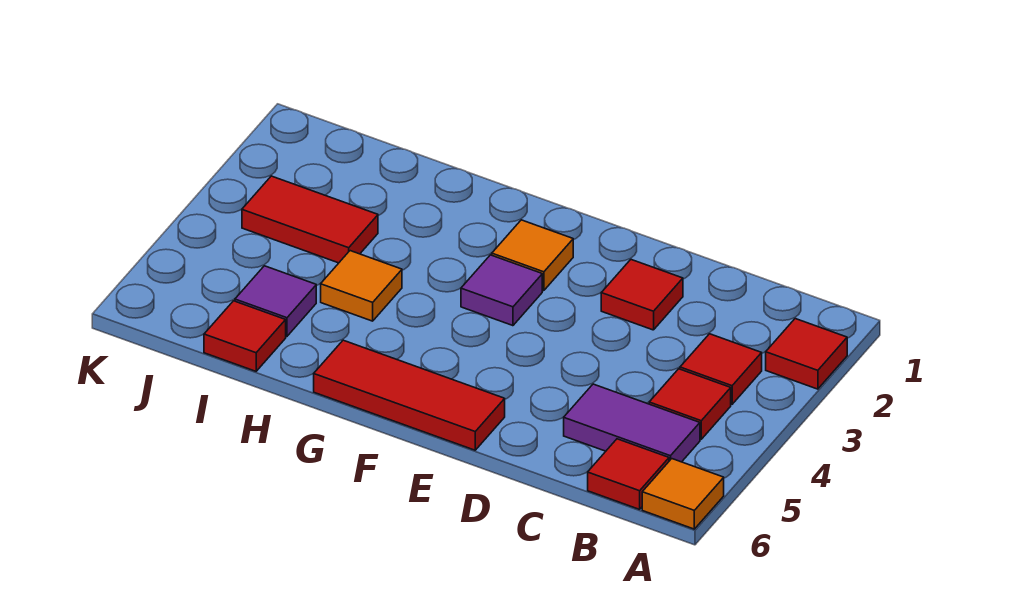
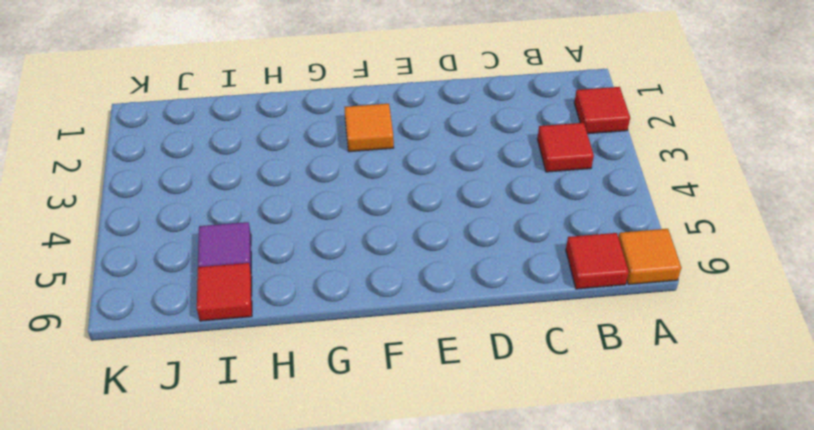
none -> red 1x1 tile [649,369,731,439]
none -> purple 1x2 tile [564,384,700,462]
none -> red 1x1 tile [601,260,683,330]

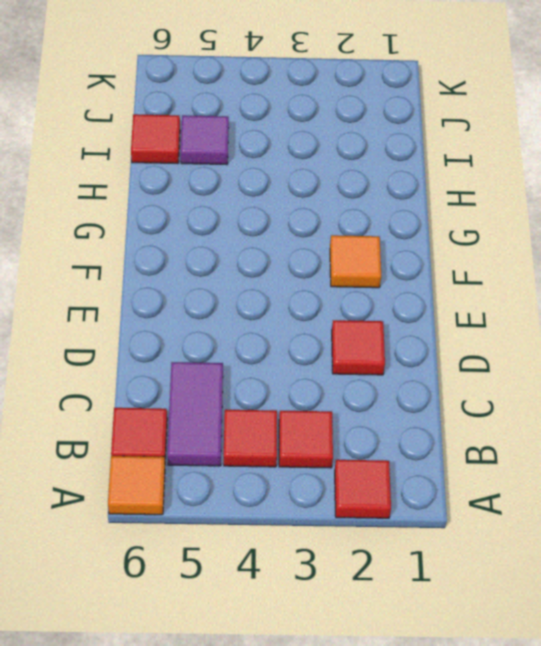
none -> red 1x3 tile [314,340,505,450]
none -> purple 1x1 tile [461,255,542,326]
none -> orange 1x1 tile [321,251,402,321]

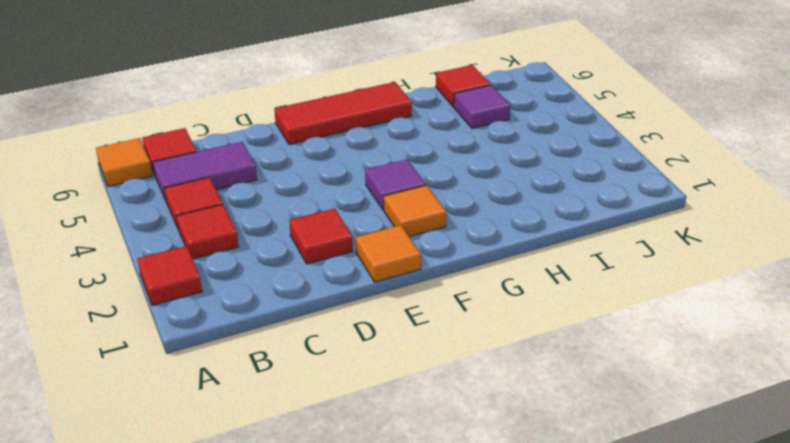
orange 1x1 tile [356,225,421,282] -> orange 1x1 tile moved to [321,251,402,321]
none -> red 1x2 tile [242,176,378,263]

